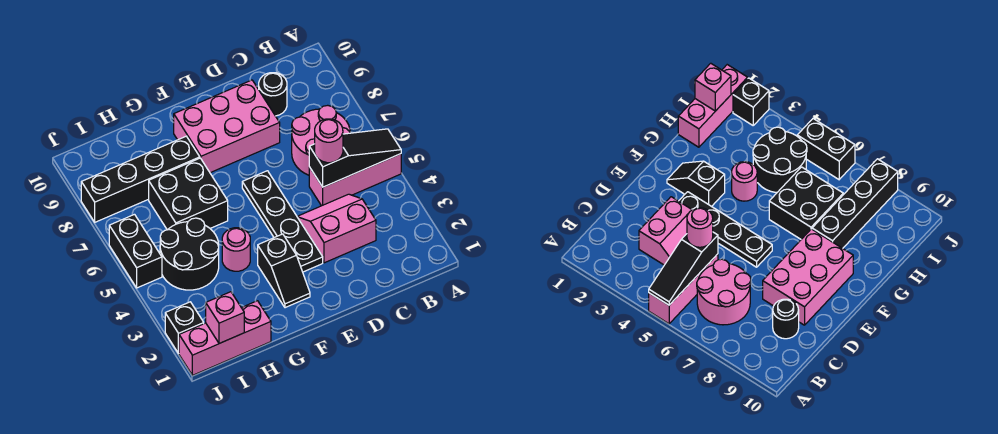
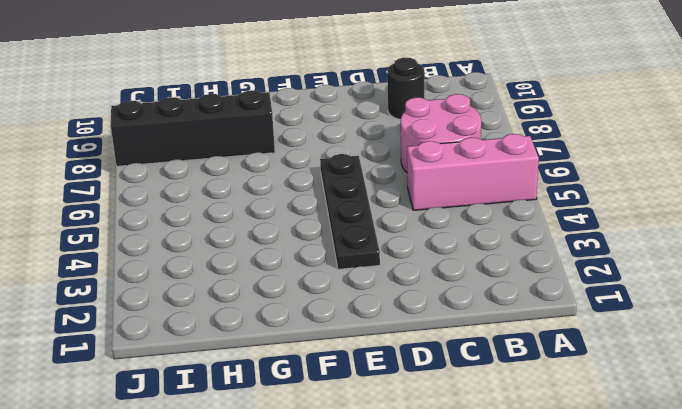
none -> pink 2x2 slope [297,194,376,263]
none -> pink 2x3 brick [174,80,280,173]
none -> black 1x2 slope [258,234,310,308]

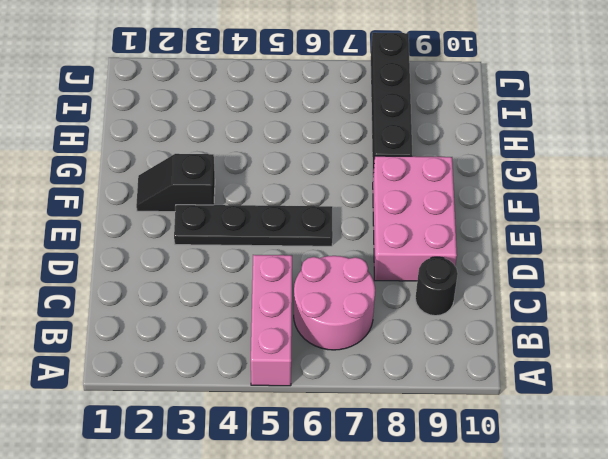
none -> pink 2x2 slope [297,194,376,263]
none -> pink 1x1 round brick [222,228,250,271]
none -> black 2x2 brick [149,158,228,230]

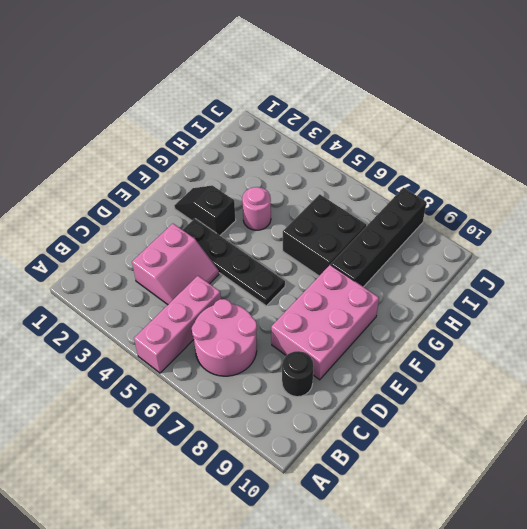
none -> pink 1x3 brick [179,301,271,375]
none -> black 2x2 round brick [160,218,219,290]
none -> black 1x1 brick [165,302,204,354]

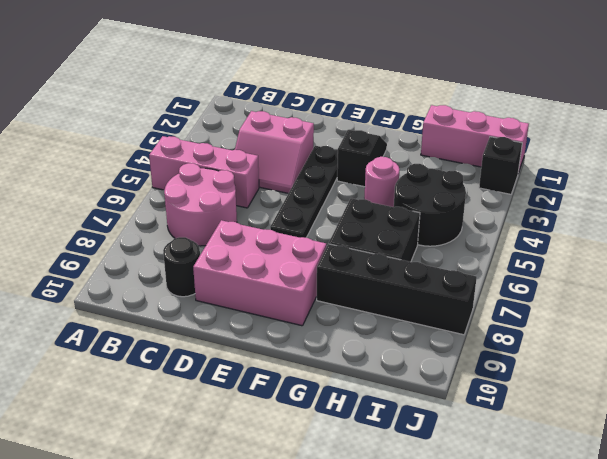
none -> black 1x2 brick [109,214,162,288]
none -> black 1x3 slope [309,129,401,187]
none -> pink 1x1 brick [206,292,244,343]

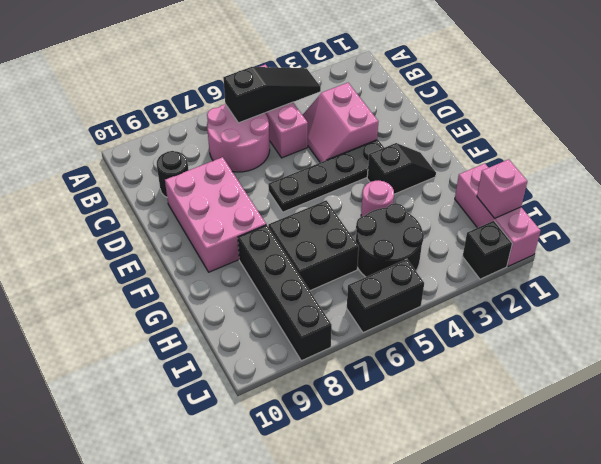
black 1x3 slope [223,67,321,123] -> black 1x3 slope turned to [309,129,401,187]
none -> pink 1x1 round brick [315,119,343,163]

